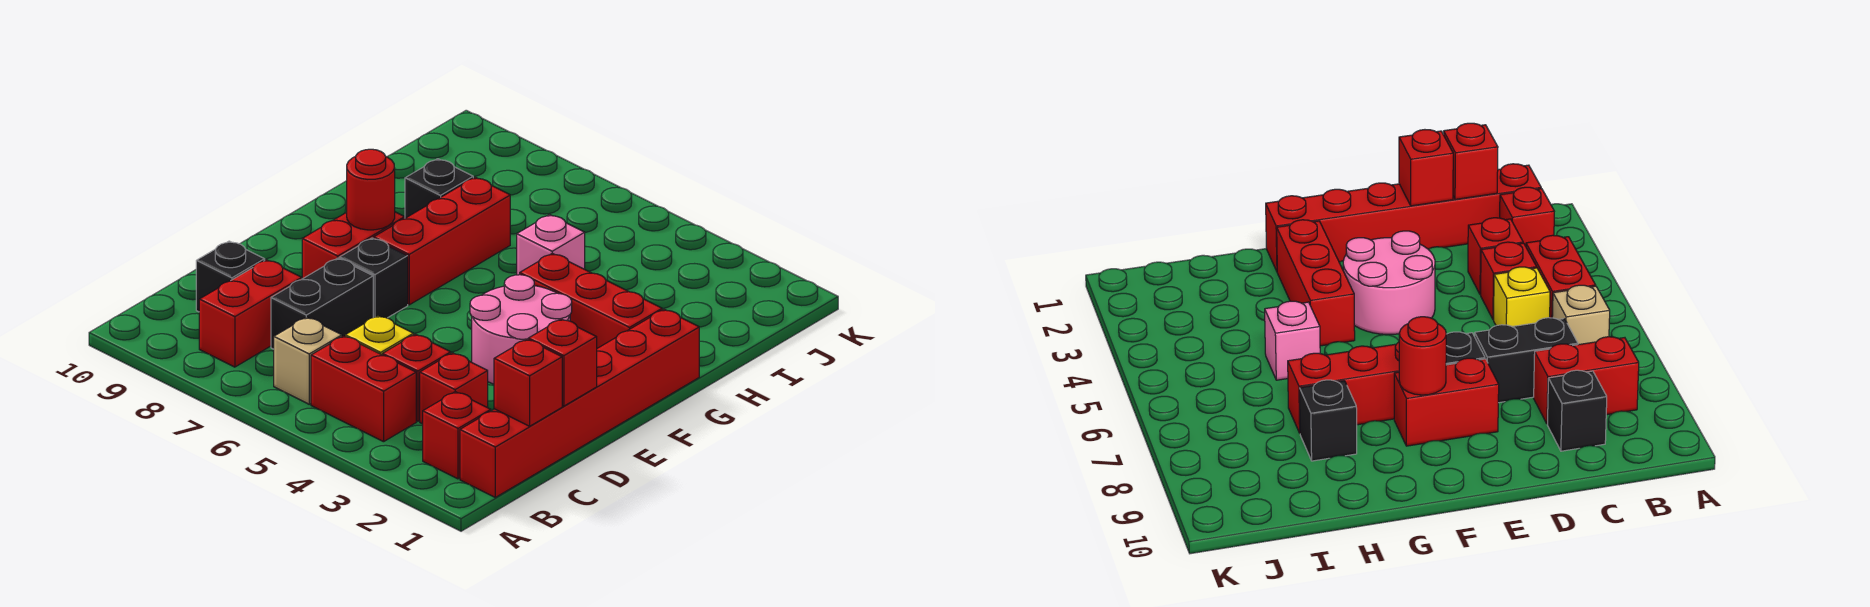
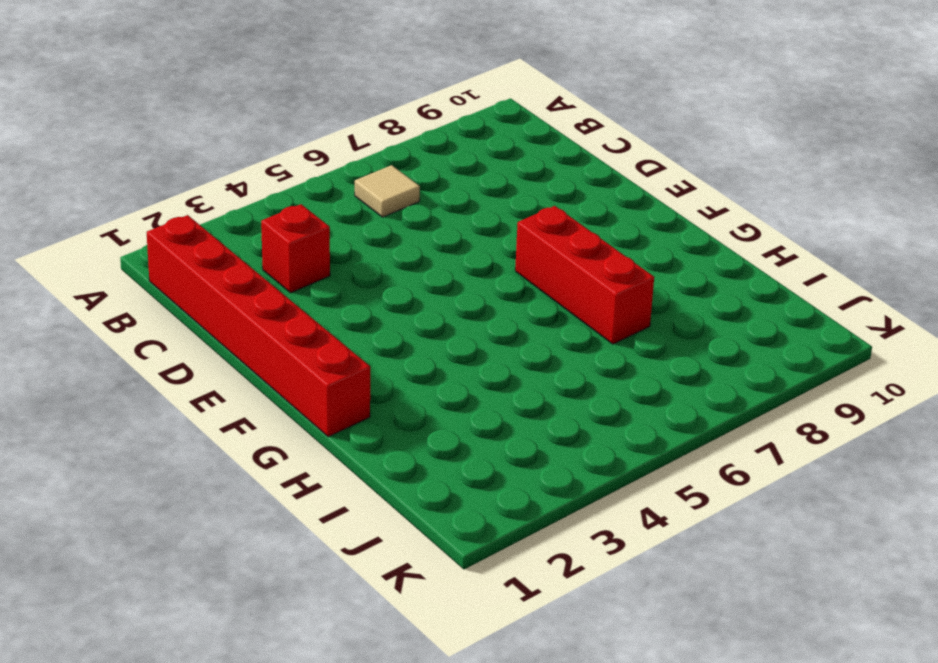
tan 1x1 tile [355,165,420,217] -> tan 1x1 brick [274,317,342,404]
none -> red 1x1 brick [423,392,491,479]
none -> red 1x2 brick [311,336,416,442]
none -> red 1x2 brick [199,260,302,367]

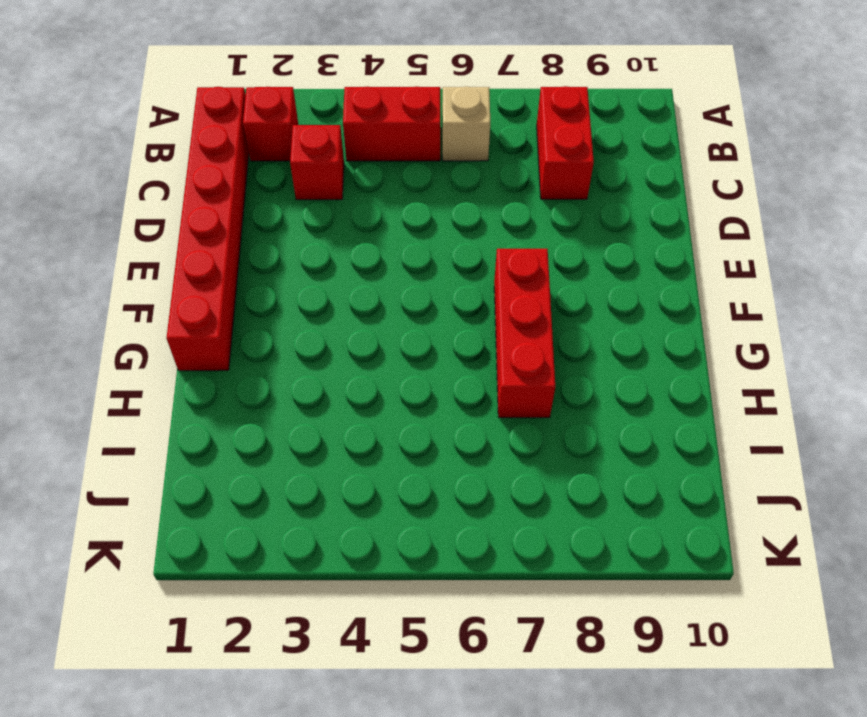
none -> red 1x1 brick [383,334,451,421]
none -> yellow 1x1 brick [345,316,413,355]
none -> black 1x2 brick [271,258,373,349]

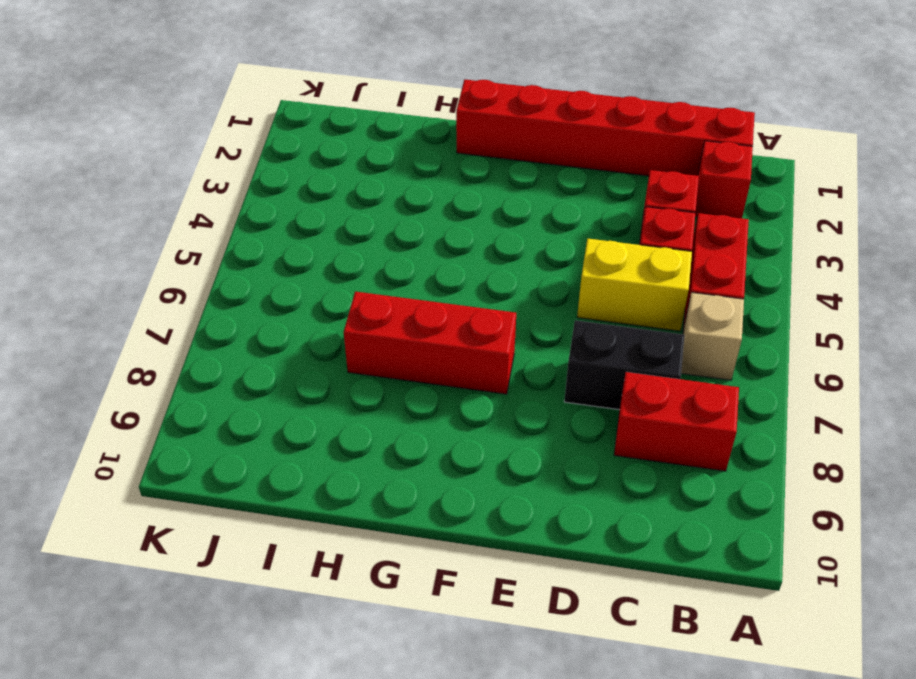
yellow 1x2 brick [577,239,692,331] -> yellow 1x1 brick [345,316,413,355]
none -> black 1x1 brick [196,241,265,312]
none -> pink 2x2 round brick [470,275,572,384]
none -> black 1x1 brick [339,238,408,318]

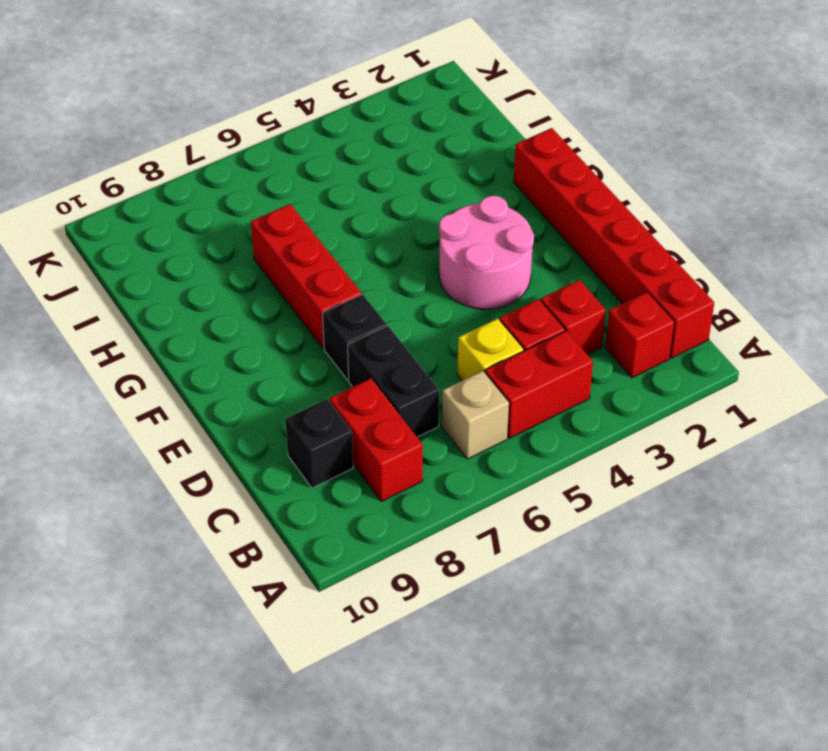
none -> red 1x2 brick [302,212,405,279]
none -> red 1x3 brick [520,253,662,348]
none -> pink 1x1 brick [517,215,585,275]

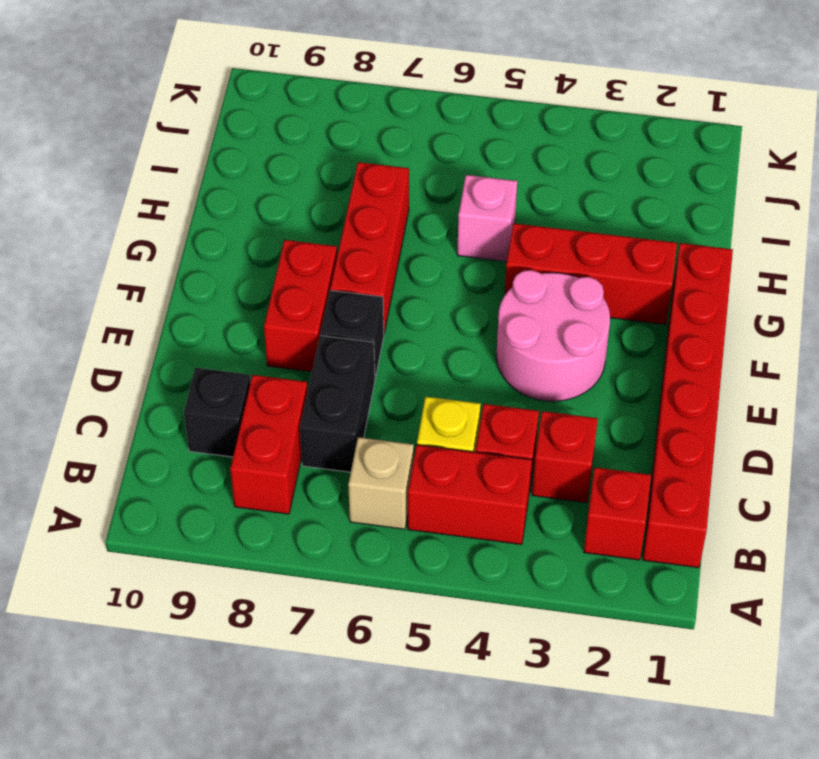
none -> black 1x1 brick [405,159,473,218]
none -> red 1x1 brick [494,339,562,426]
none -> red 1x1 brick [528,319,597,406]

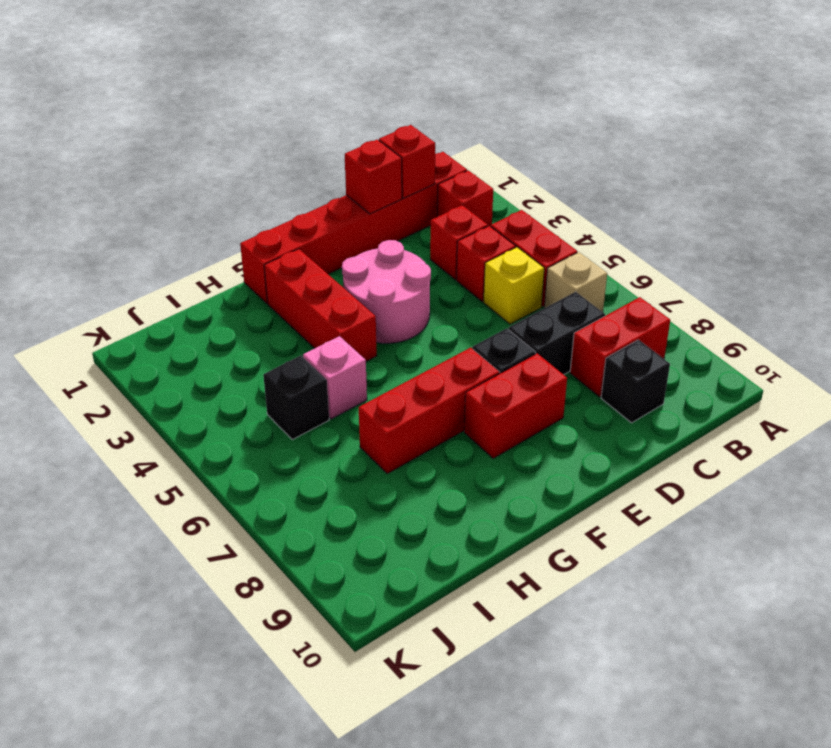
black 1x1 brick [263,356,329,440] -> black 1x1 brick moved to [405,159,473,218]
none -> red 1x1 round brick [347,149,395,230]

